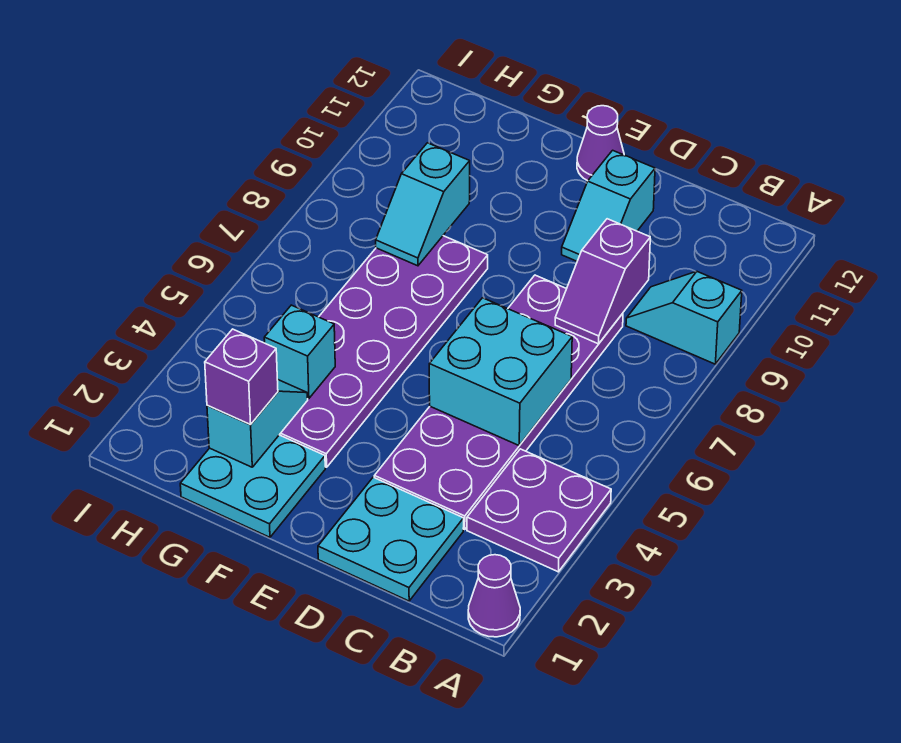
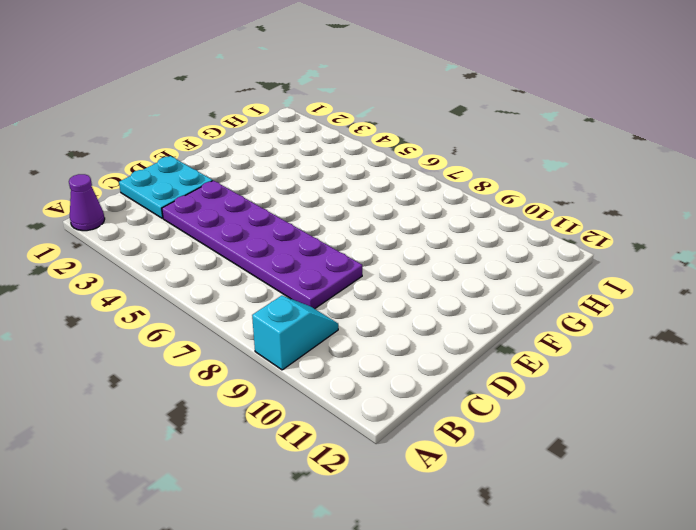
none -> purple 2x2 plate [467,449,611,572]
none -> cyan 1x2 slope [562,150,655,261]
none -> purple 1x1 cone [577,106,624,181]

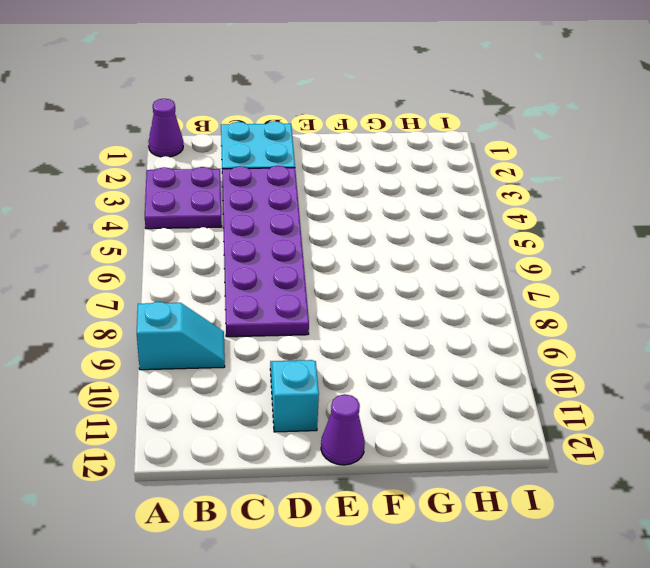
none -> cyan 2x2 plate [180,435,325,537]
none -> purple 2x6 plate [280,236,488,467]
none -> cyan 2x2 brick [429,298,572,445]

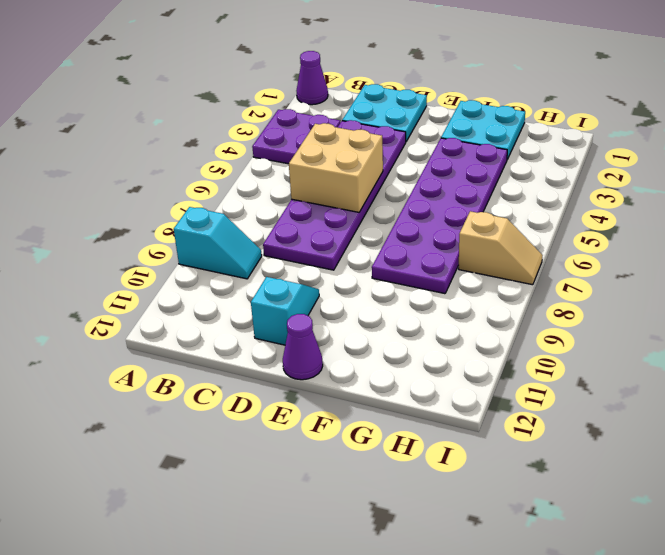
tan 2x2 brick [289,123,383,212] -> cyan 2x2 brick [429,298,572,445]
tan 1x2 slope [459,211,542,285] -> none
none -> purple 1x2 slope [555,219,650,344]
none -> cyan 1x2 slope [207,379,308,467]
none -> cyan 1x1 brick [264,305,335,399]

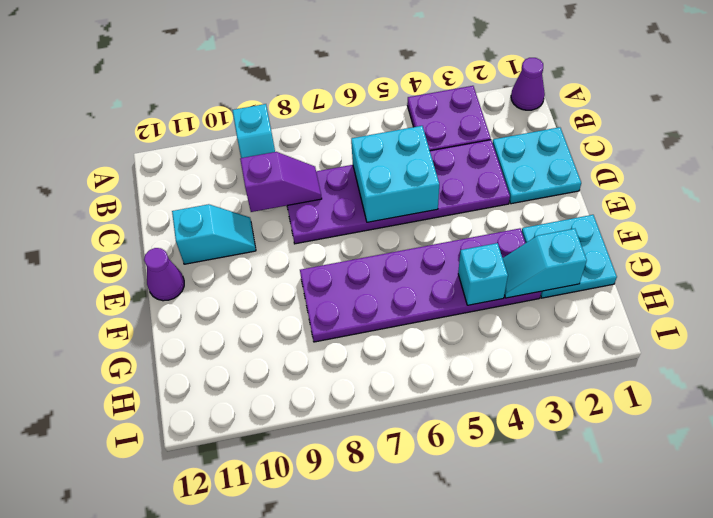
none -> cyan 1x2 slope [376,143,470,266]
none -> purple 1x1 brick [205,329,278,425]

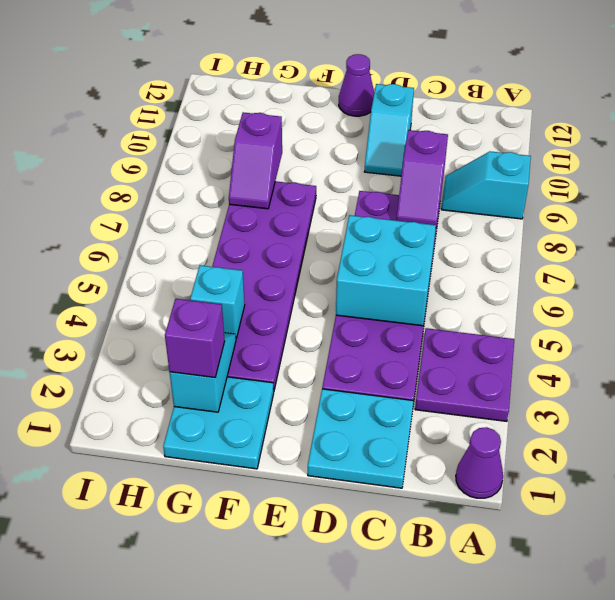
purple 1x2 slope [229,112,282,209] -> cyan 1x2 slope [376,143,470,266]

